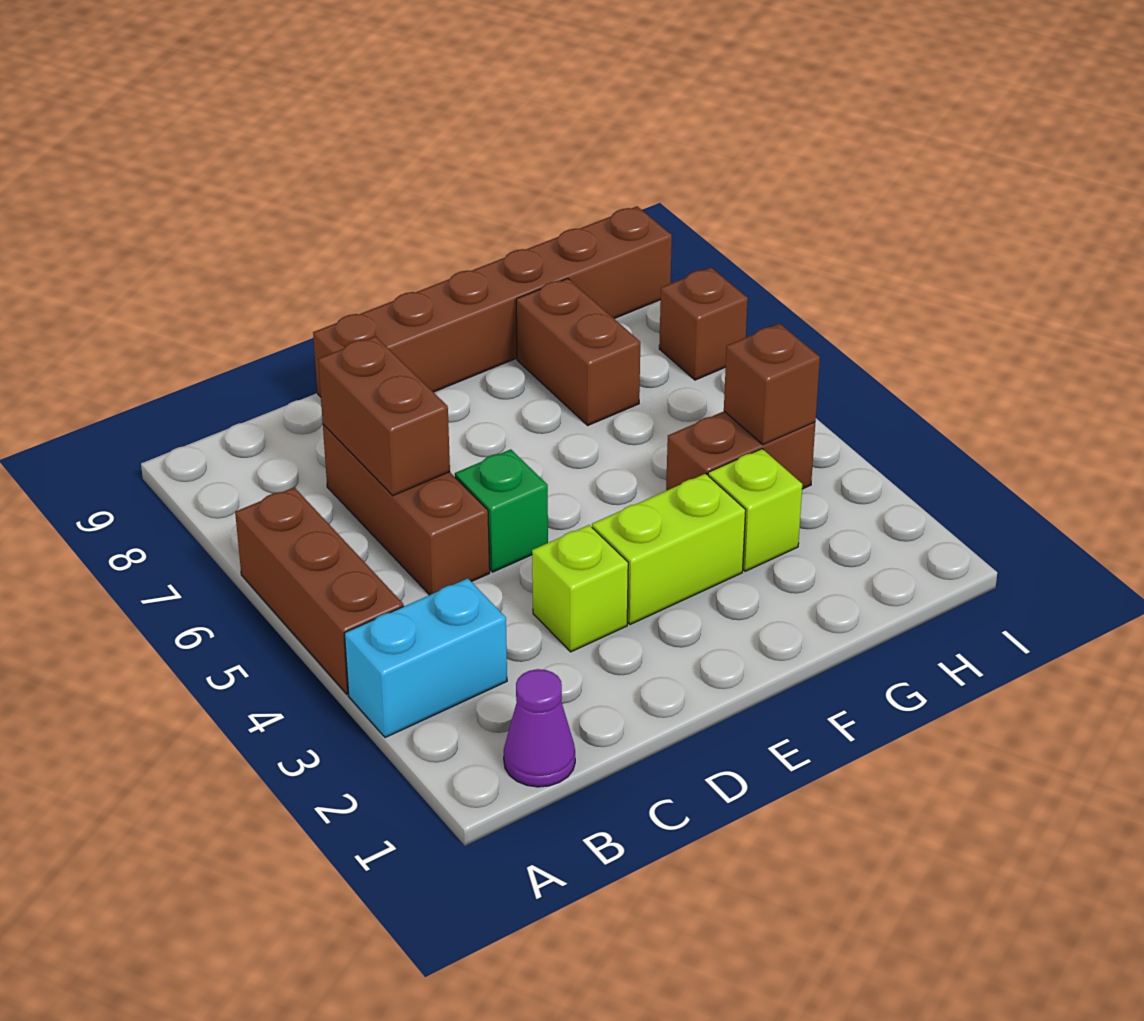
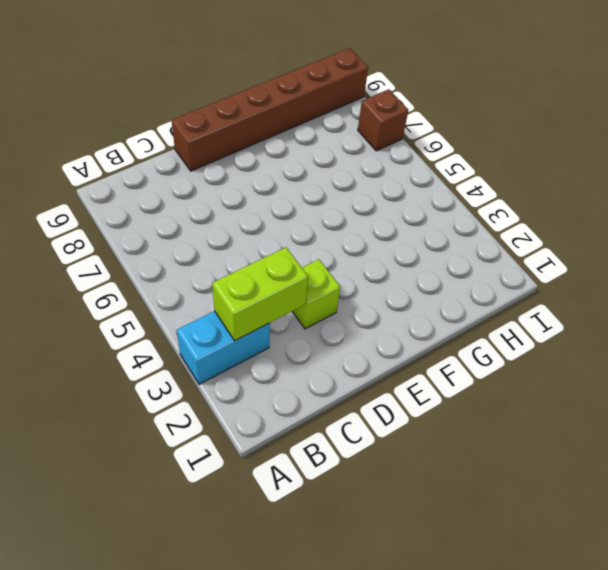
lime 1x2 brick [212,247,308,341] -> lime 1x2 brick moved to [592,474,746,625]
none -> brown 1x3 brick [235,487,404,694]
none -> purple 1x1 cone [504,669,575,787]
none -> brown 1x3 brick [323,425,490,595]

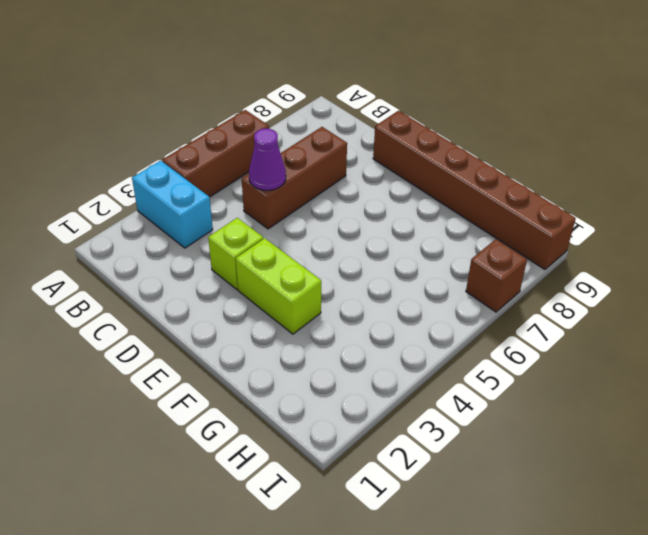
purple 1x1 cone [249,129,286,190] -> purple 1x1 cone moved to [504,669,575,787]
none -> green 1x1 brick [455,449,548,572]
none -> lime 1x1 brick [708,449,802,571]
none -> brown 1x2 brick [666,411,815,491]

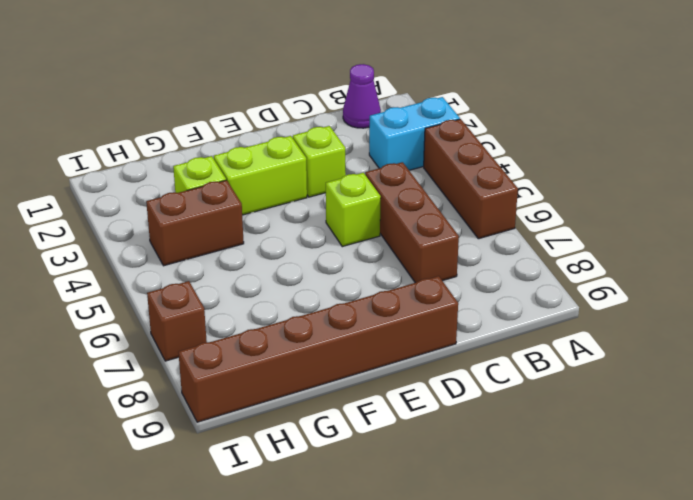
lime 1x1 brick [326,173,381,247] -> green 1x1 brick [455,449,548,572]
none -> brown 1x2 brick [516,278,640,425]
none -> brown 1x2 brick [318,336,450,496]
none -> brown 1x1 brick [724,324,820,445]

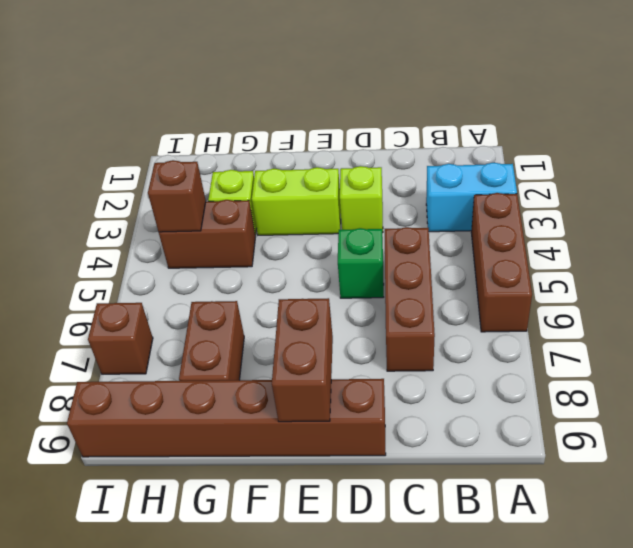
brown 1x2 brick [272,298,333,422] -> brown 1x2 brick moved to [318,336,450,496]
none -> purple 1x1 cone [504,669,575,787]

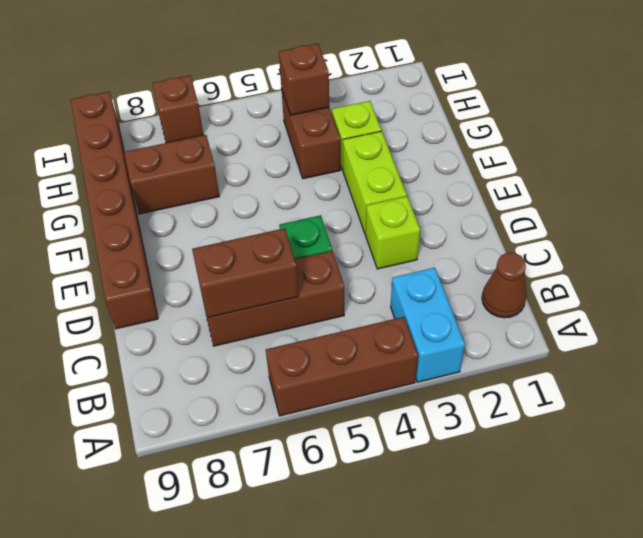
brown 1x1 cone [482,253,526,318] -> purple 1x1 cone [504,669,575,787]

